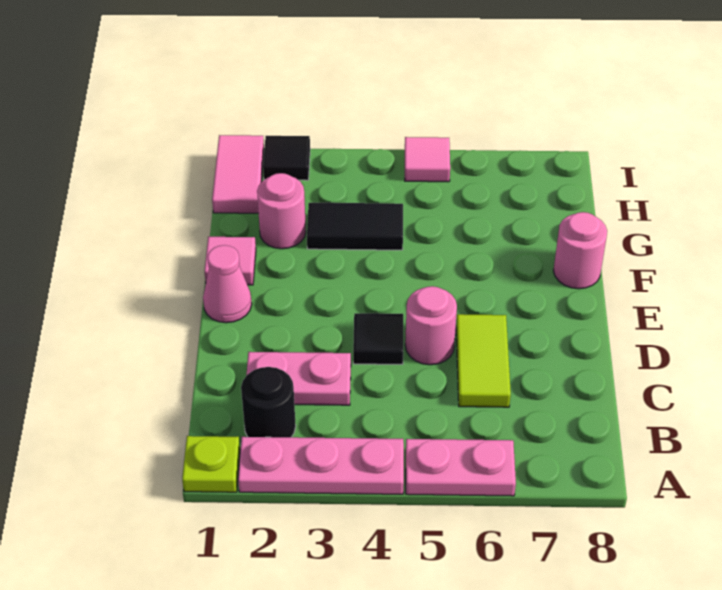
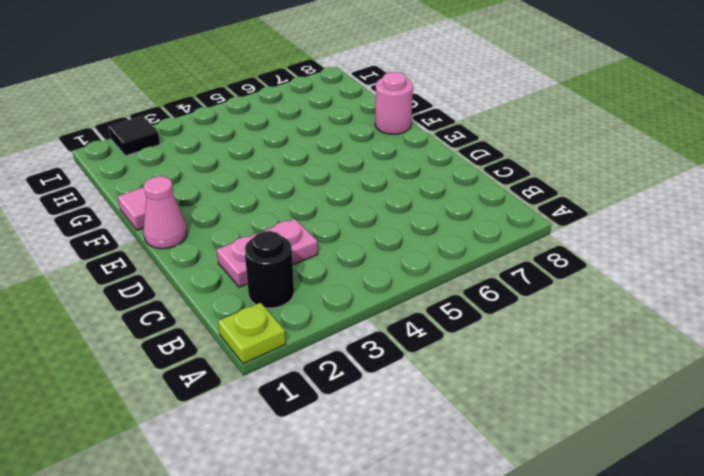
none -> pink 1x3 plate [238,437,404,494]
none -> pink 1x2 plate [406,439,516,496]
none -> lime 1x2 tile [456,314,511,407]

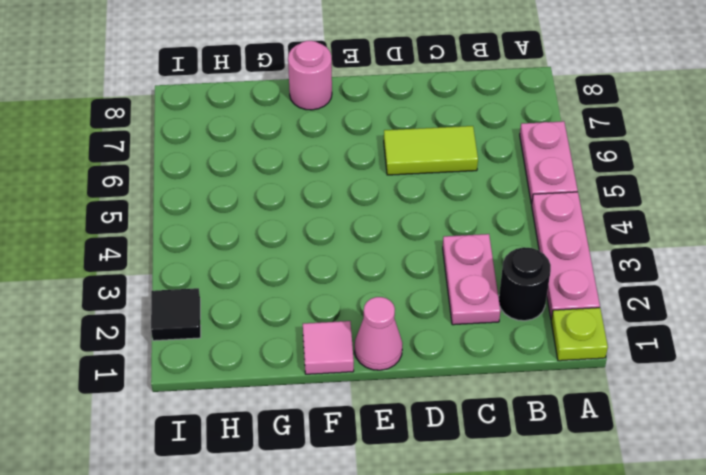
none -> black 1x1 tile [353,313,403,364]
none -> pink 1x1 round brick [405,286,457,365]
none -> pink 1x1 round brick [257,173,306,249]

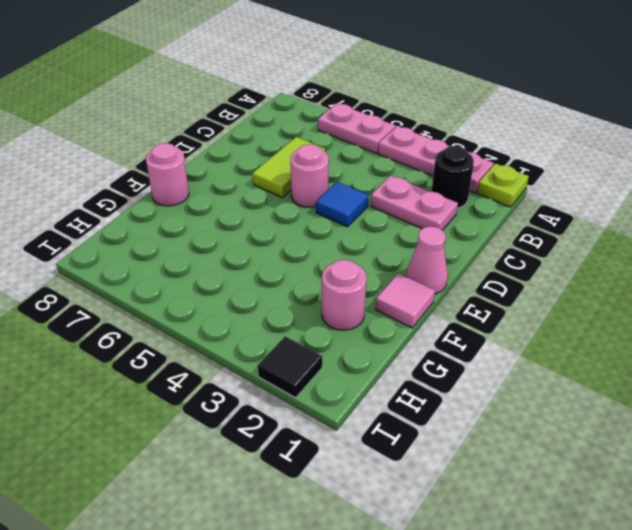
blue 1x1 tile [316,182,369,227] -> black 1x1 tile [353,313,403,364]
none -> black 1x2 tile [307,203,403,250]
none -> pink 1x2 tile [212,135,264,213]
none -> pink 1x1 tile [405,137,450,182]

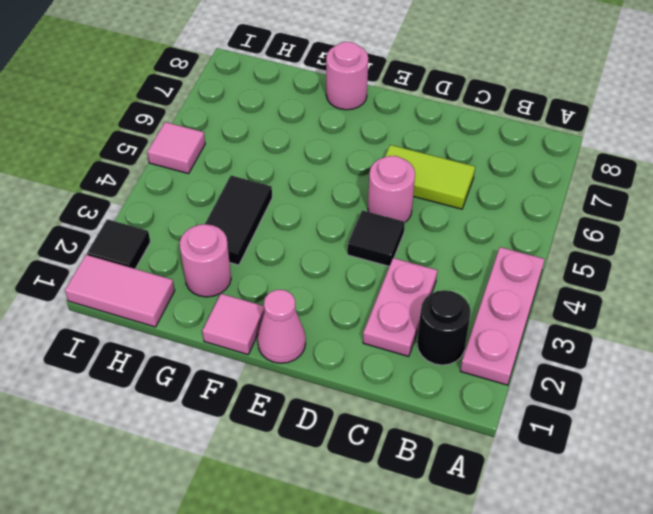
none -> lime 1x1 plate [182,436,240,492]
none -> pink 1x2 plate [406,439,516,496]

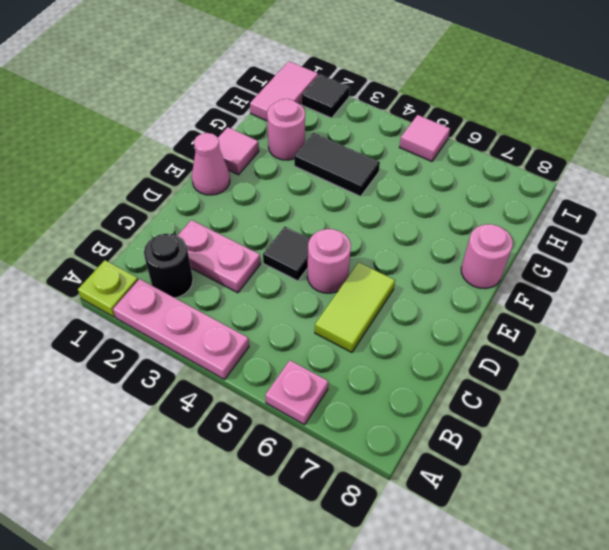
pink 1x1 plate [265,360,328,425] -> pink 1x2 plate [406,439,516,496]

